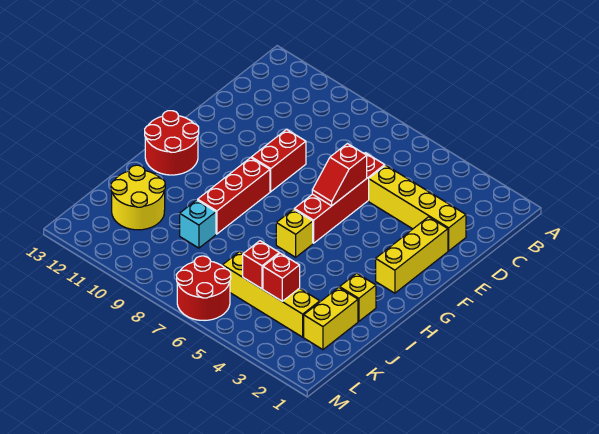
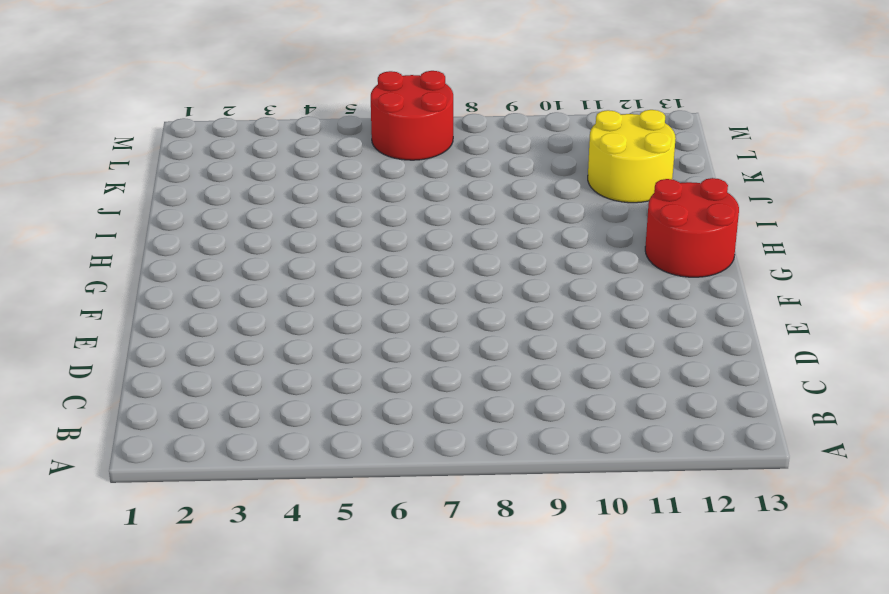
none -> yellow 1x4 brick [369,165,466,251]
none -> red 1x4 brick [294,153,385,243]
none -> yellow 1x3 brick [376,217,448,293]

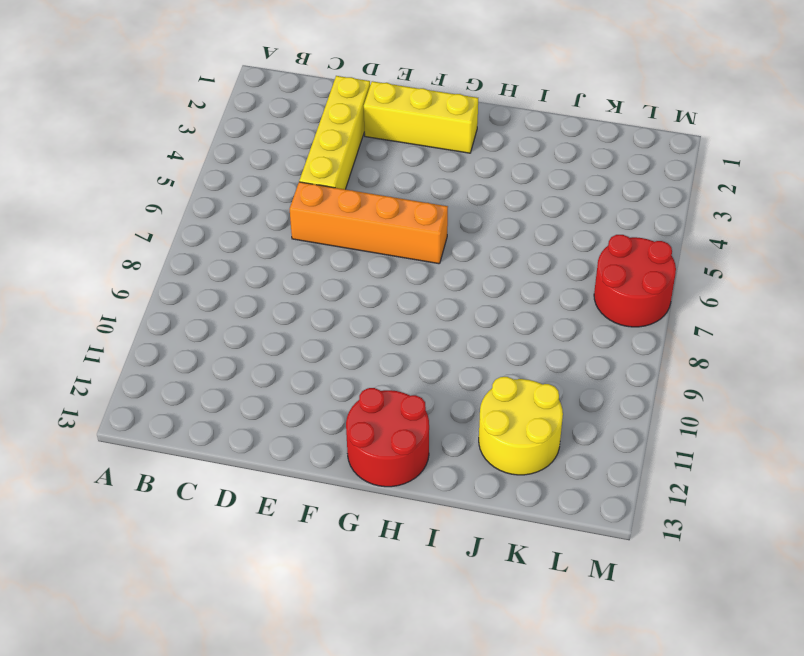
orange 1x4 brick [290,182,448,264] -> red 1x4 brick [294,153,385,243]
none -> red 1x2 brick [251,130,306,192]
none -> red 1x3 brick [198,158,270,234]
none -> yellow 1x1 brick [276,209,313,257]

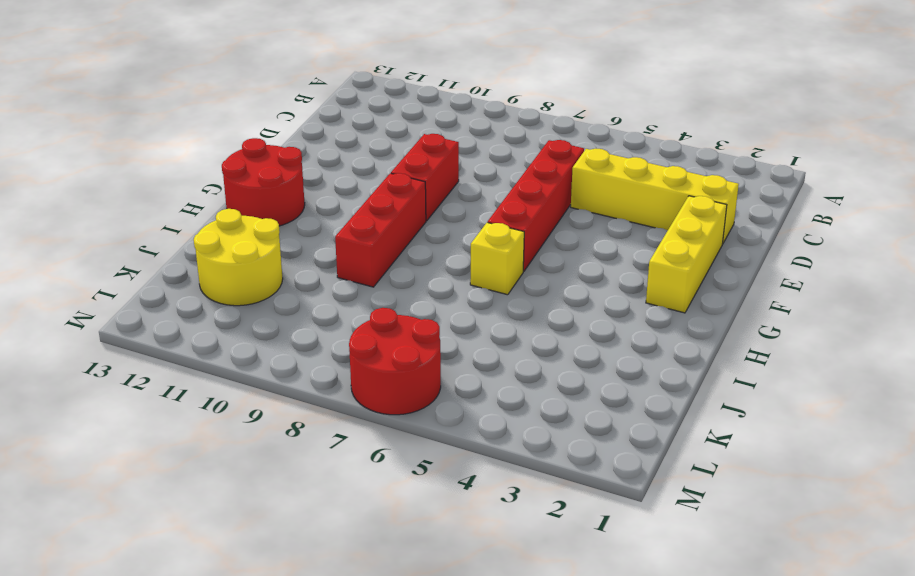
none -> yellow 1x1 brick [340,273,376,321]
none -> yellow 1x2 brick [304,287,358,350]
none -> cyan 1x1 brick [180,200,216,248]

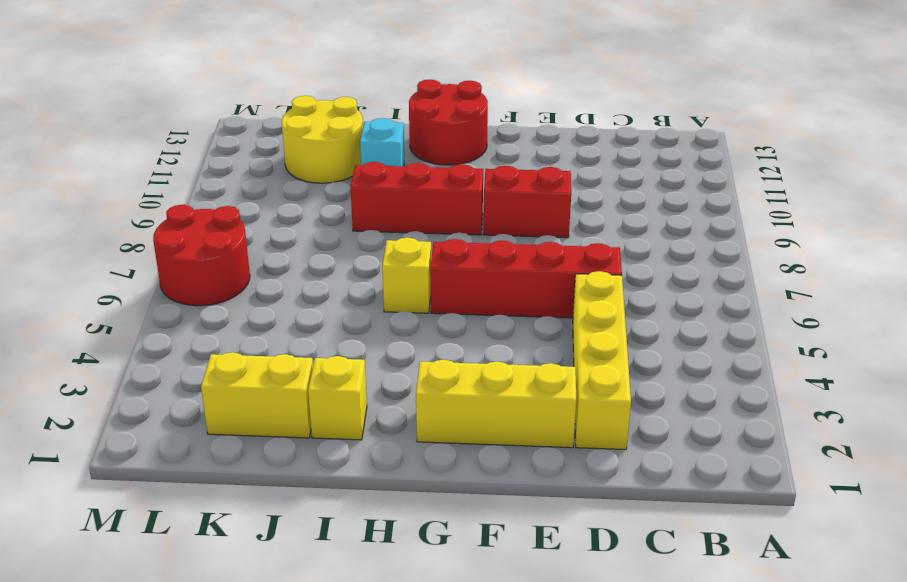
cyan 1x1 brick [360,118,405,166] -> cyan 1x1 brick moved to [180,200,216,248]
none -> yellow 1x4 brick [223,252,320,337]
none -> red 1x2 slope [312,144,367,206]
none -> red 1x1 brick [263,253,300,301]

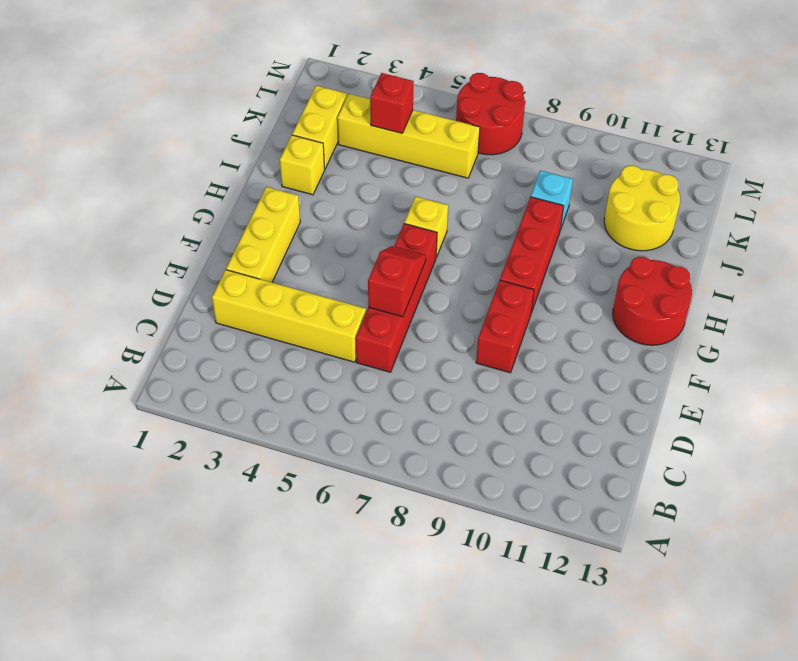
none -> red 1x1 brick [243,241,279,289]

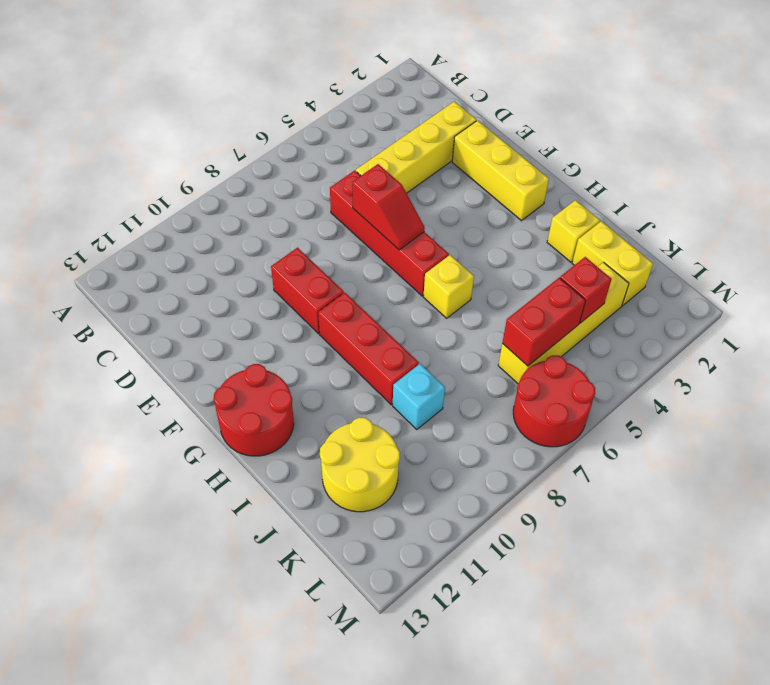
red 1x2 brick [502,278,586,366] -> red 1x1 brick [243,241,279,289]

